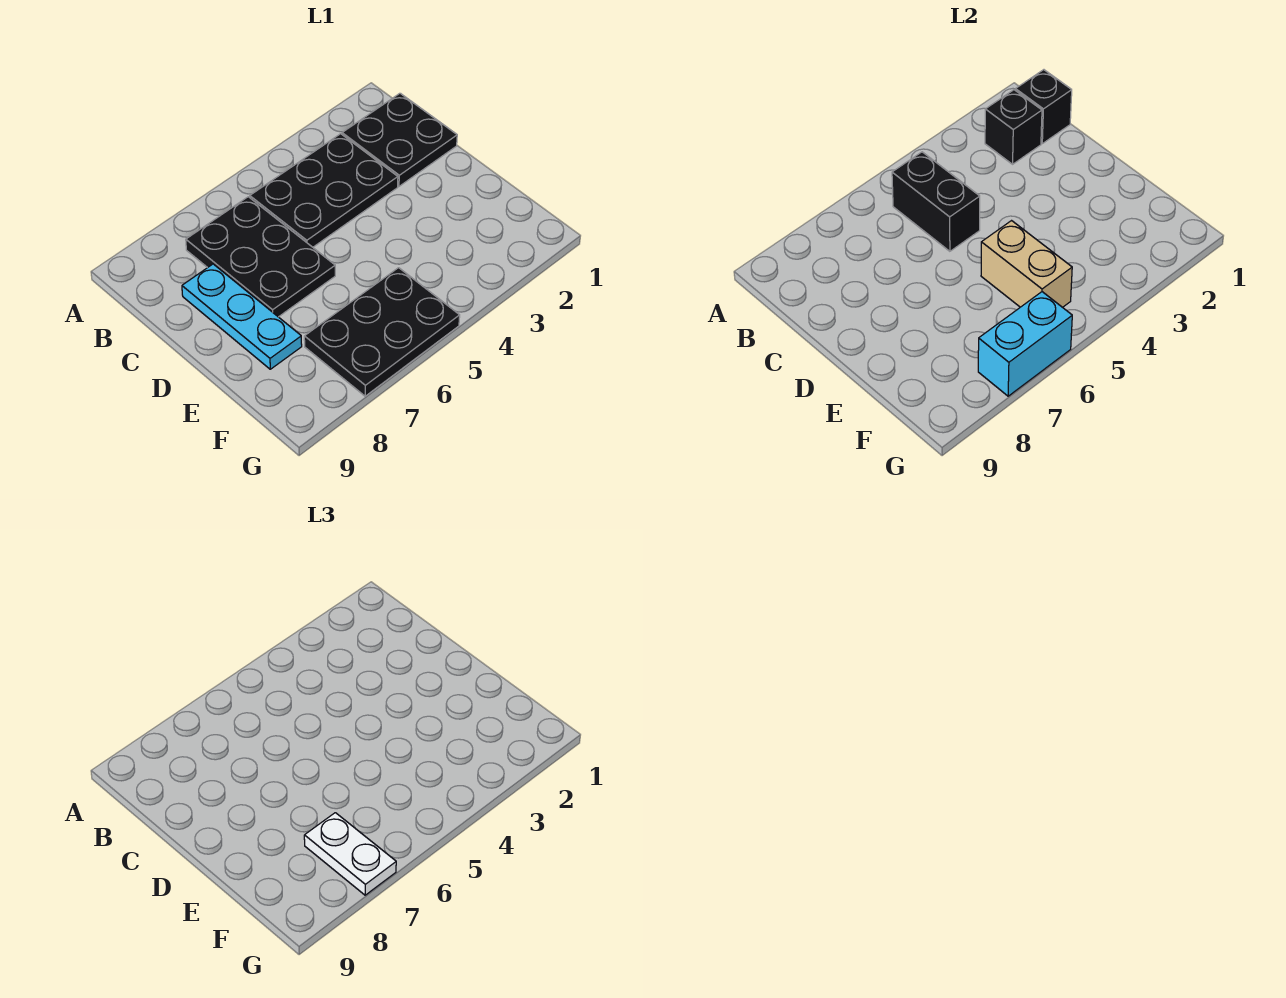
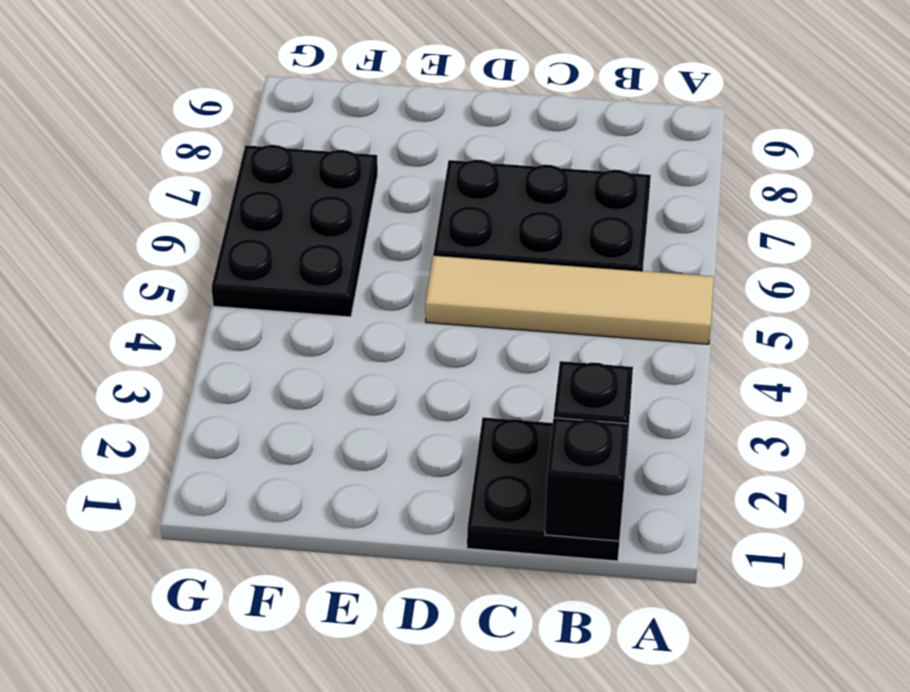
tan 1x4 tile [425,255,714,344] -> black 2x3 plate [250,134,398,247]
none -> cyan 1x3 plate [182,264,302,369]
none -> black 1x2 brick [892,152,980,251]

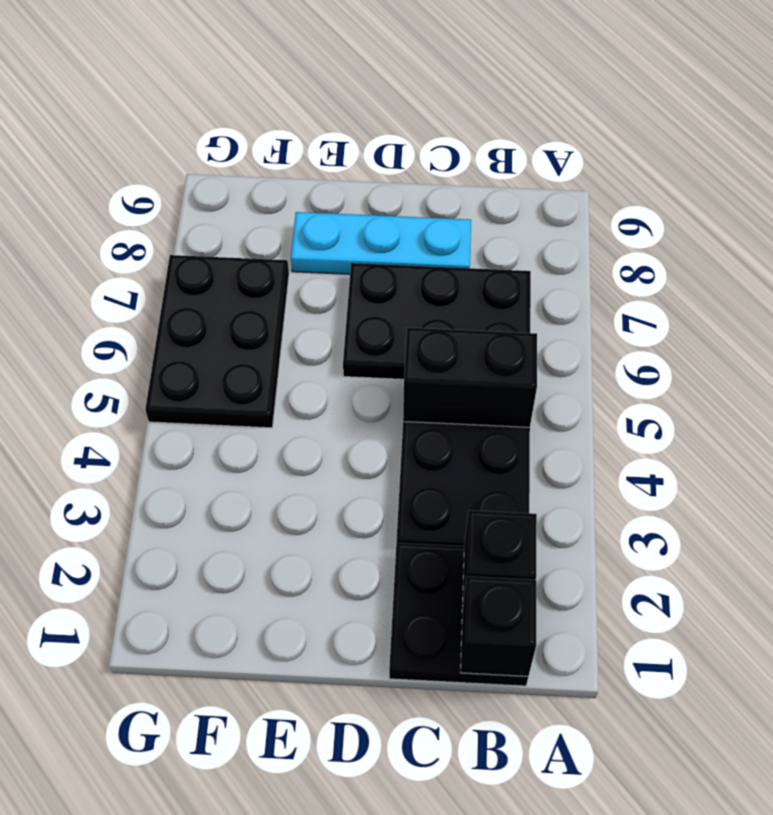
none -> tan 1x2 brick [981,221,1072,307]
none -> cyan 1x2 brick [978,292,1072,396]

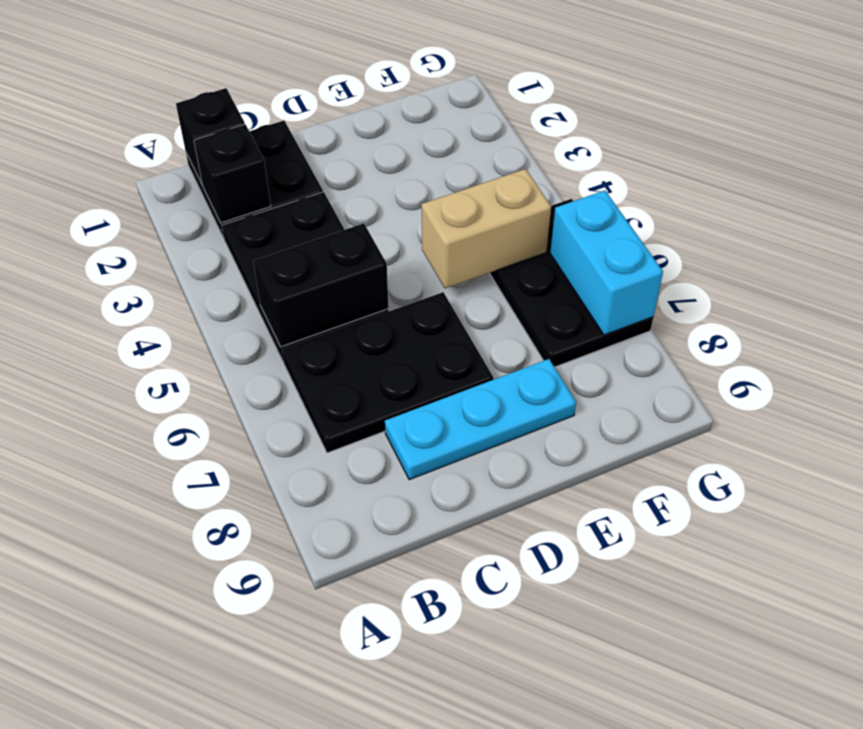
none -> white 1x2 plate [304,813,396,895]

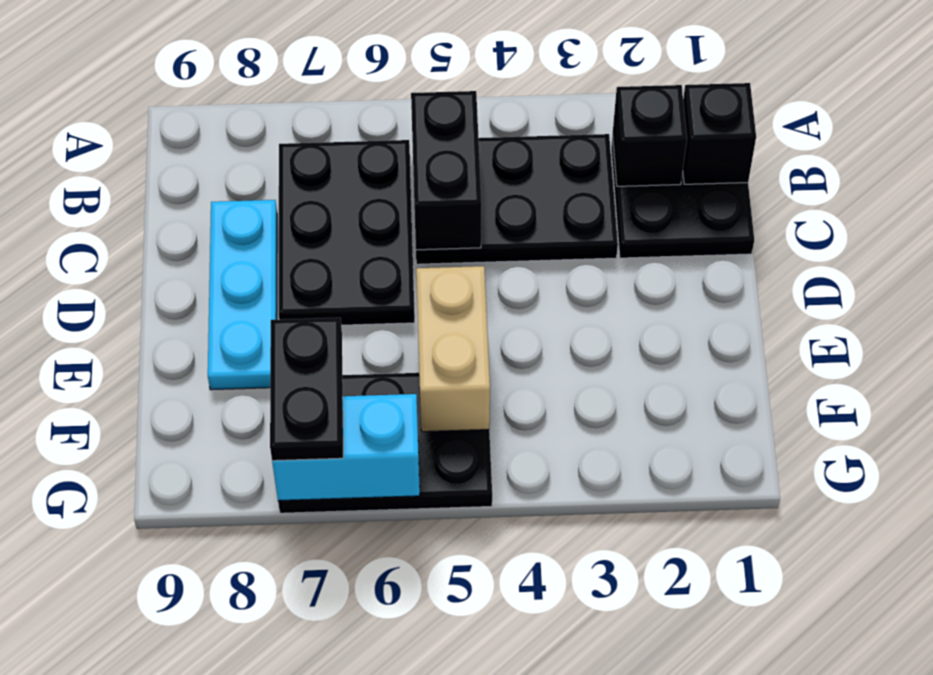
black 1x2 plate [270,318,343,461] -> white 1x2 plate [304,813,396,895]

